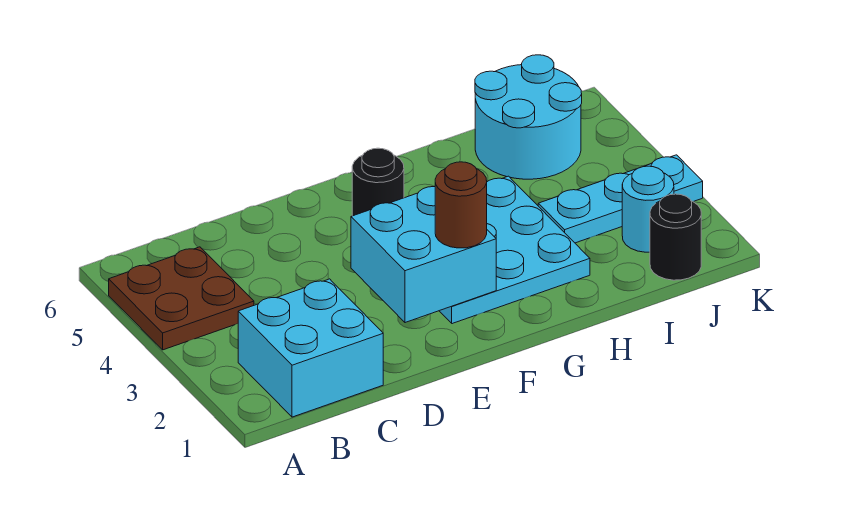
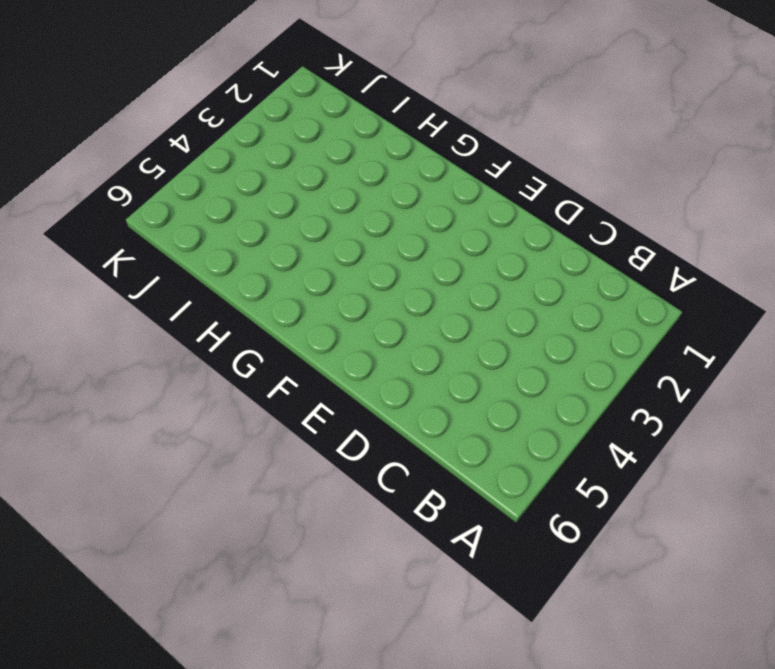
none -> brown 2x2 plate [109,247,254,350]
none -> cyan 2x2 brick [238,279,383,417]

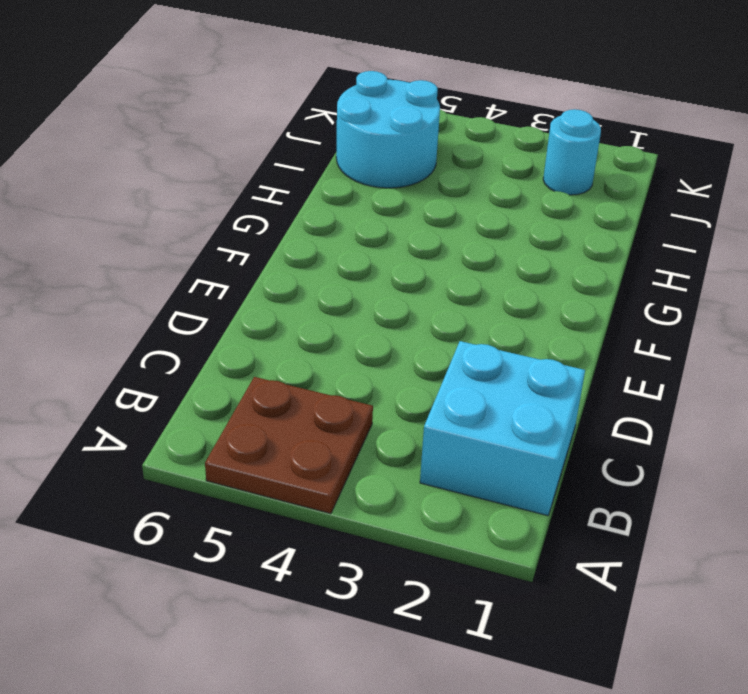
none -> cyan 3x3 plate [440,176,590,324]
none -> black 1x1 round brick [352,148,404,216]

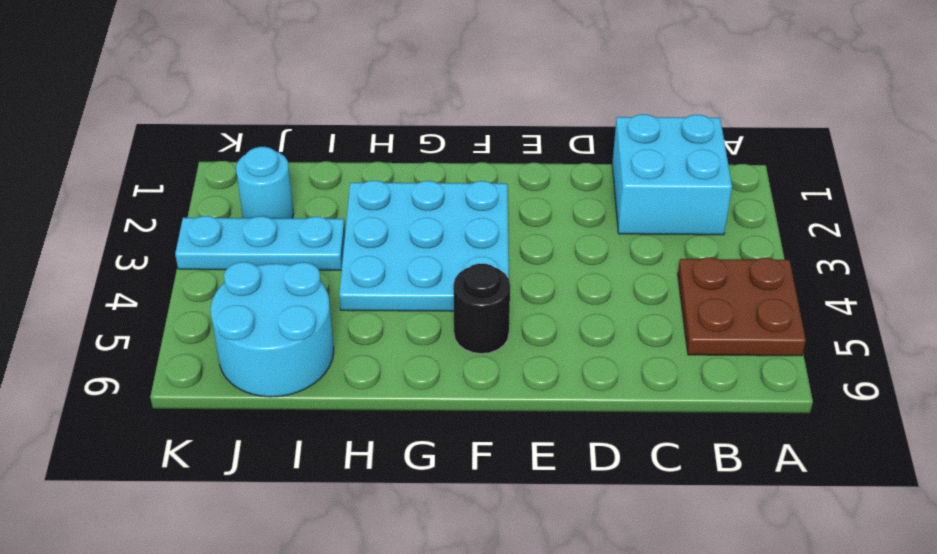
none -> black 1x1 round brick [650,194,701,280]
none -> cyan 2x2 brick [351,187,496,323]

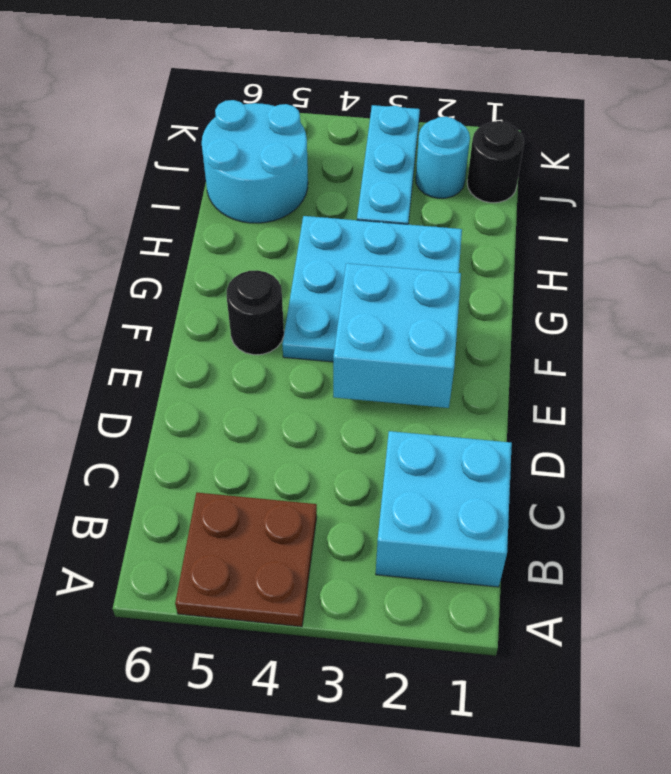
none -> brown 1x1 round brick [435,162,487,248]

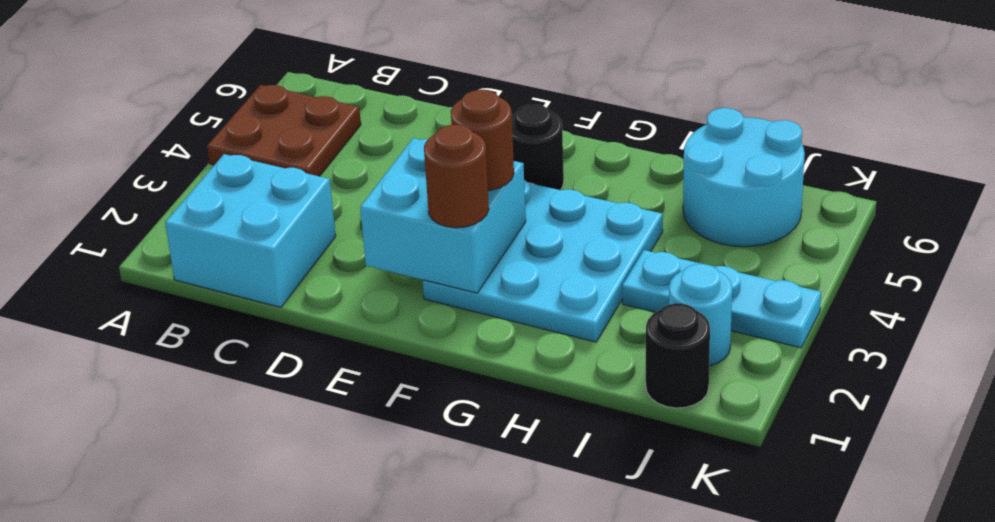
brown 1x1 round brick [451,90,514,191] -> none

